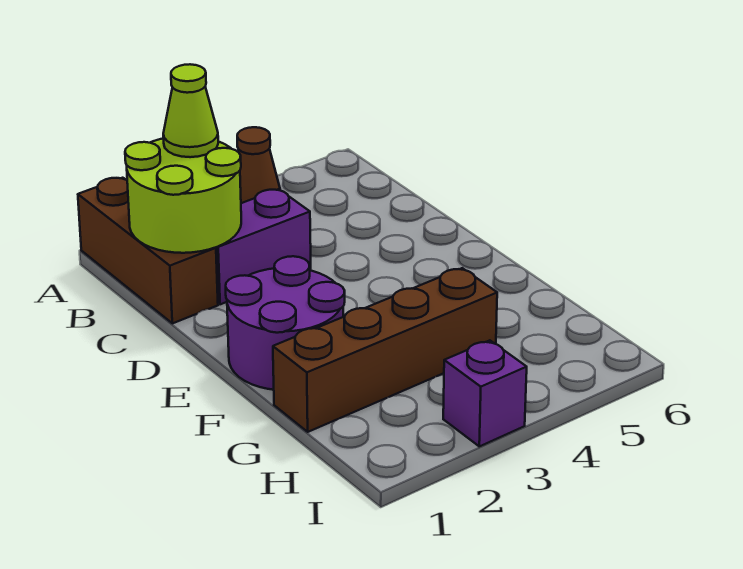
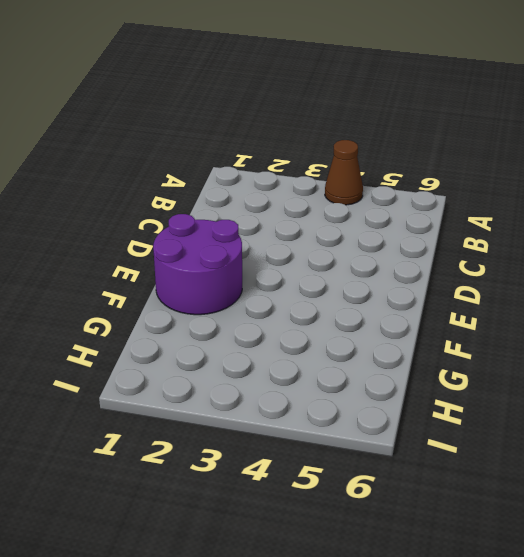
none -> brown 1x3 brick [78,178,218,323]
none -> purple 1x2 brick [216,189,311,304]

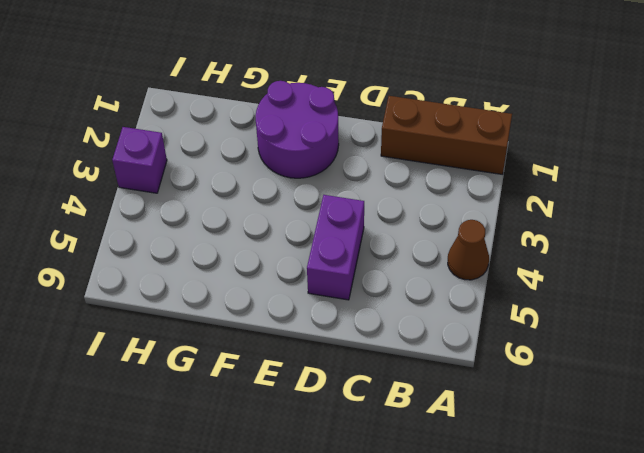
purple 1x2 brick [307,195,364,300] -> purple 1x2 brick moved to [216,189,311,304]
none -> brown 1x4 brick [273,268,497,432]
none -> lime 2x2 round brick [125,138,241,253]

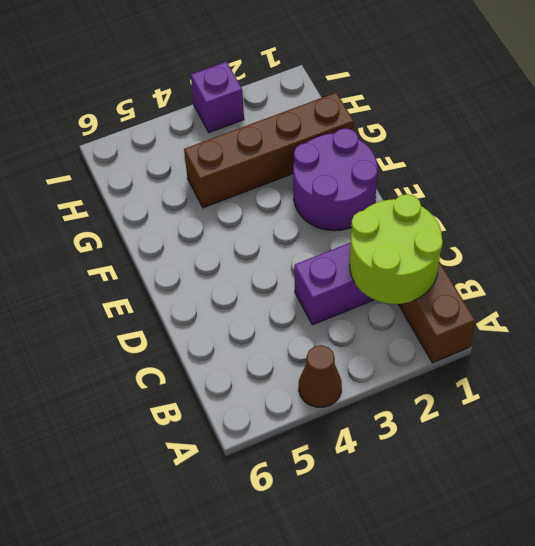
none -> lime 1x1 cone [163,64,218,157]

